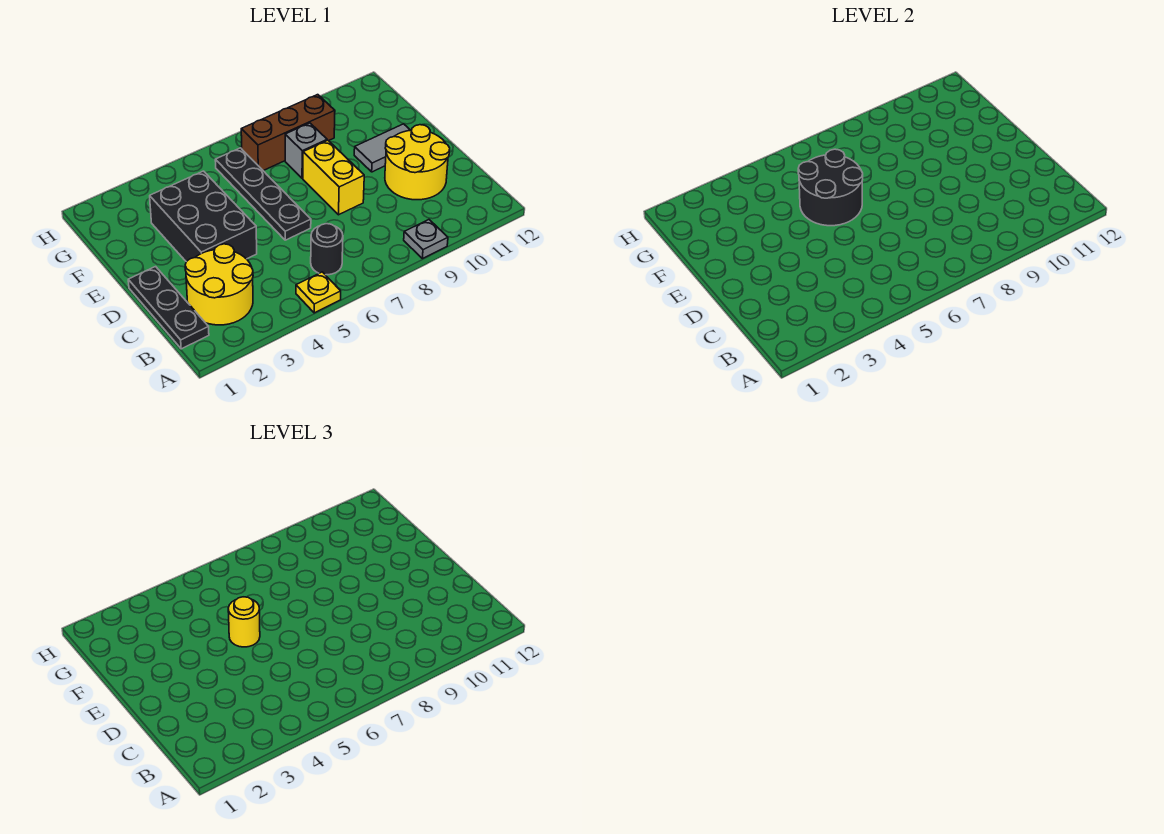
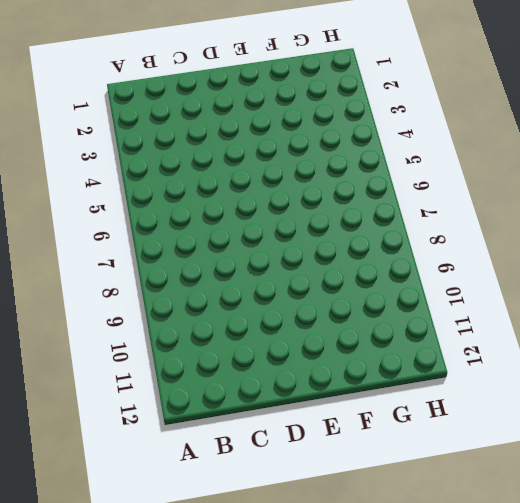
none -> yellow 1x1 plate [296,272,341,313]
none -> grey 1x1 plate [404,220,448,259]
none -> black 1x3 plate [128,267,209,349]

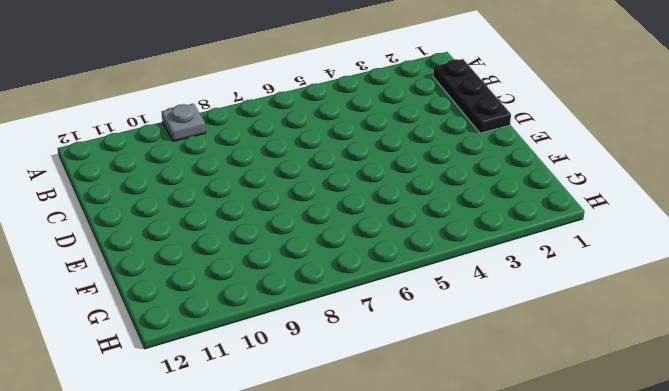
none -> yellow 1x1 plate [296,272,341,313]
none -> yellow 2x2 round brick [185,244,253,325]
none -> black 1x1 round brick [311,224,343,275]

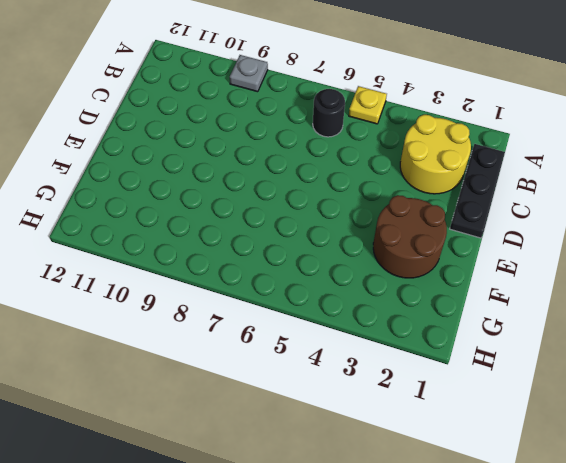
brown 2x2 round brick [373,195,447,278] -> black 2x3 brick [150,171,257,262]
none -> yellow 2x2 round brick [385,125,450,200]
none -> black 1x4 plate [215,148,311,240]
none -> yellow 1x2 brick [303,140,364,215]

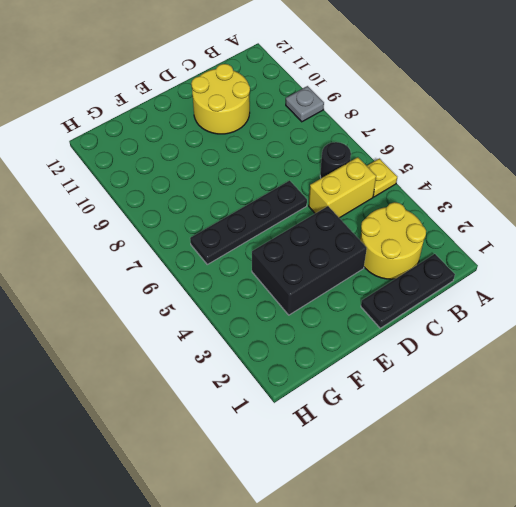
yellow 1x2 brick [309,157,376,218] -> yellow 1x2 brick moved to [303,140,364,215]
none -> grey 1x2 tile [354,124,410,172]
none -> grey 1x1 brick [285,123,327,178]
none -> brown 1x3 brick [241,95,335,171]

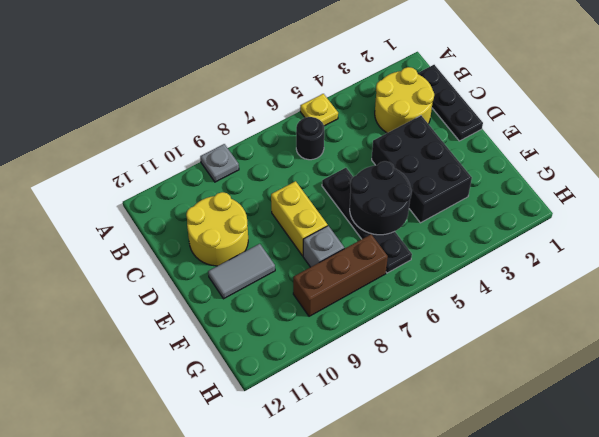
none -> yellow 1x1 round brick [228,597,260,647]

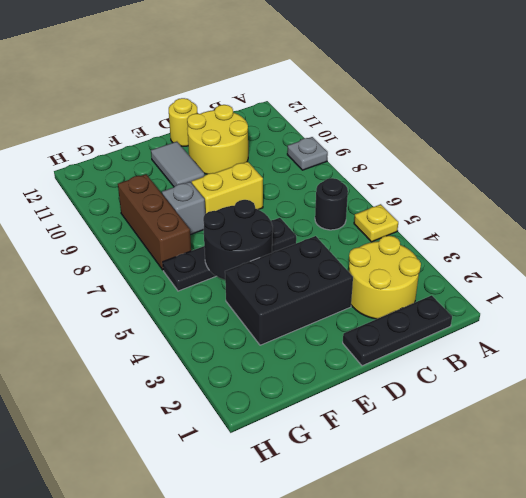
yellow 1x1 round brick [169,98,198,146] -> yellow 1x1 round brick moved to [228,597,260,647]

